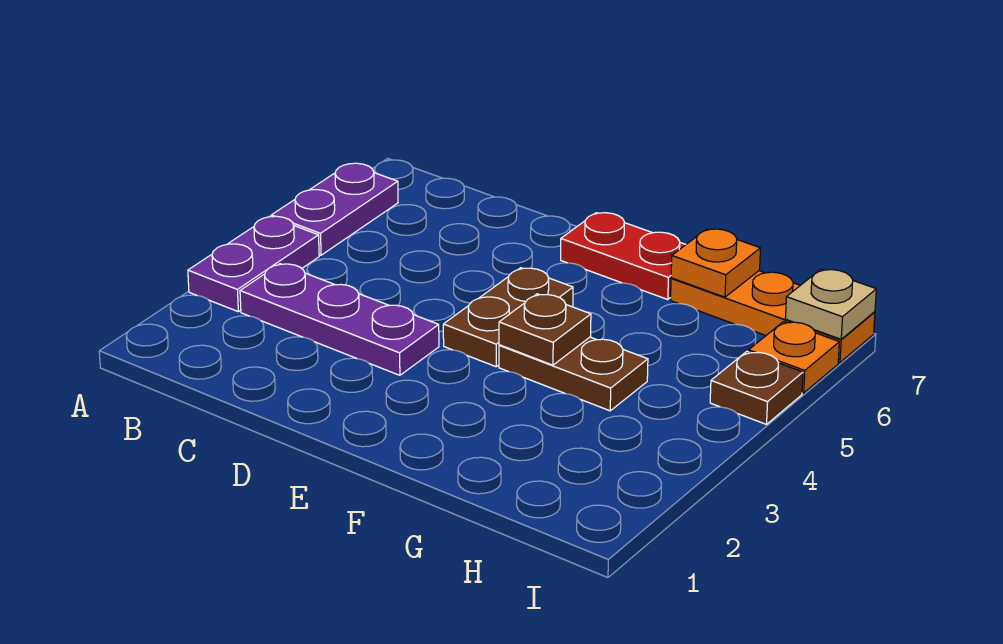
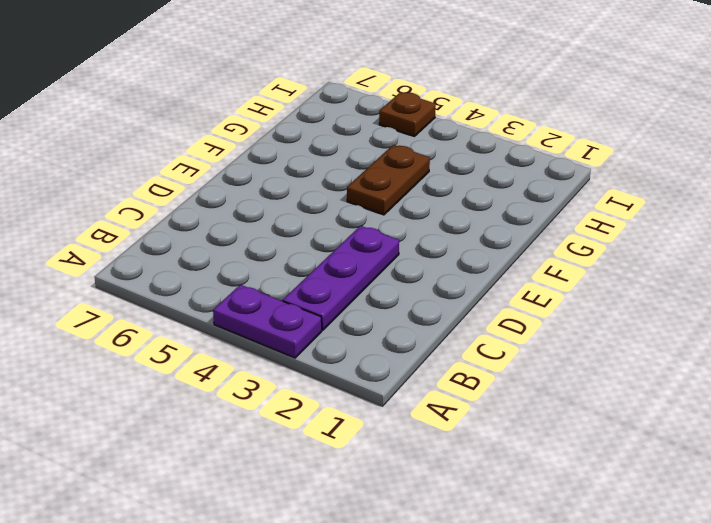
none -> purple 1x2 plate [271,163,398,255]
none -> brown 1x2 plate [443,268,573,367]
none -> red 1x2 plate [561,213,686,300]

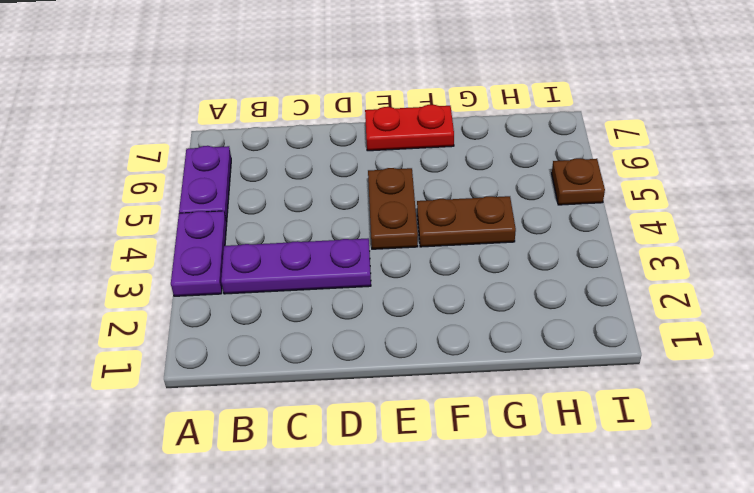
none -> orange 1x3 plate [671,271,875,363]
none -> orange 1x1 plate [749,322,839,393]
none -> brown 1x1 plate [499,294,591,365]

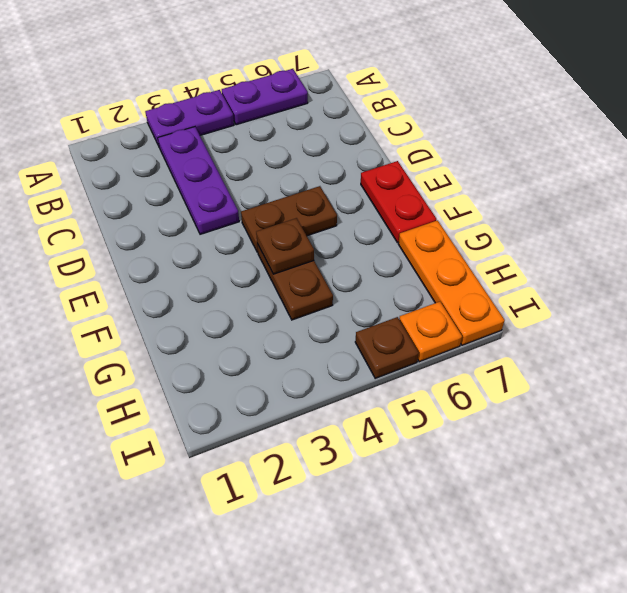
none -> orange 1x1 plate [671,229,761,297]
none -> tan 1x1 plate [785,269,876,339]

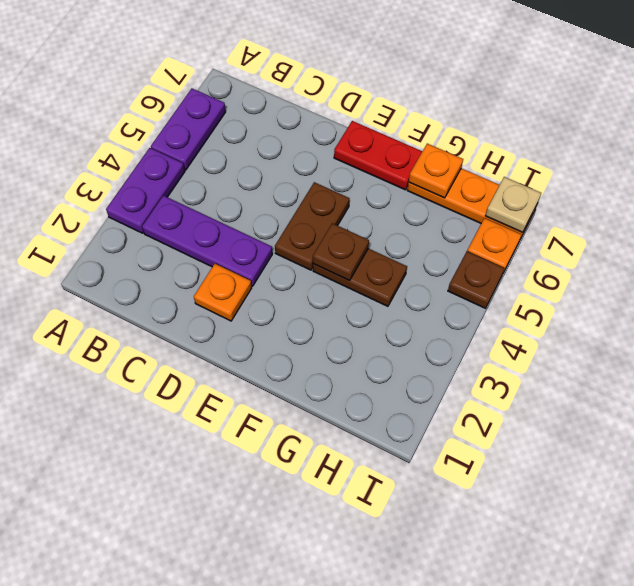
orange 1x1 plate [194,264,252,321] -> none

